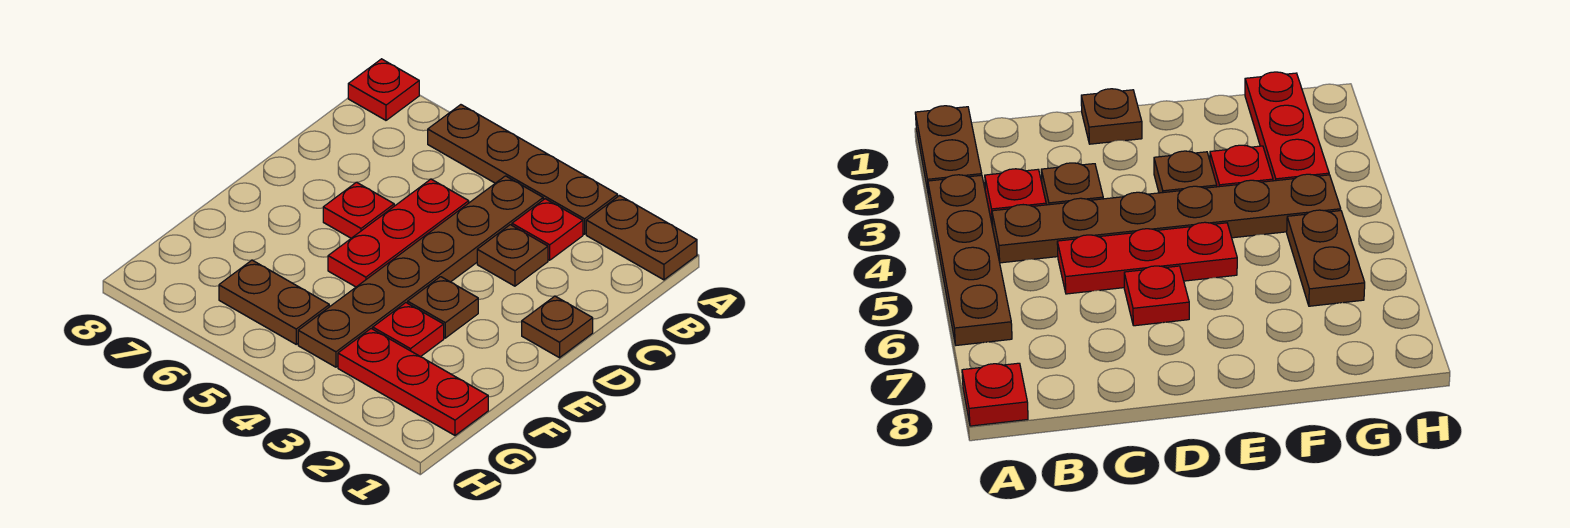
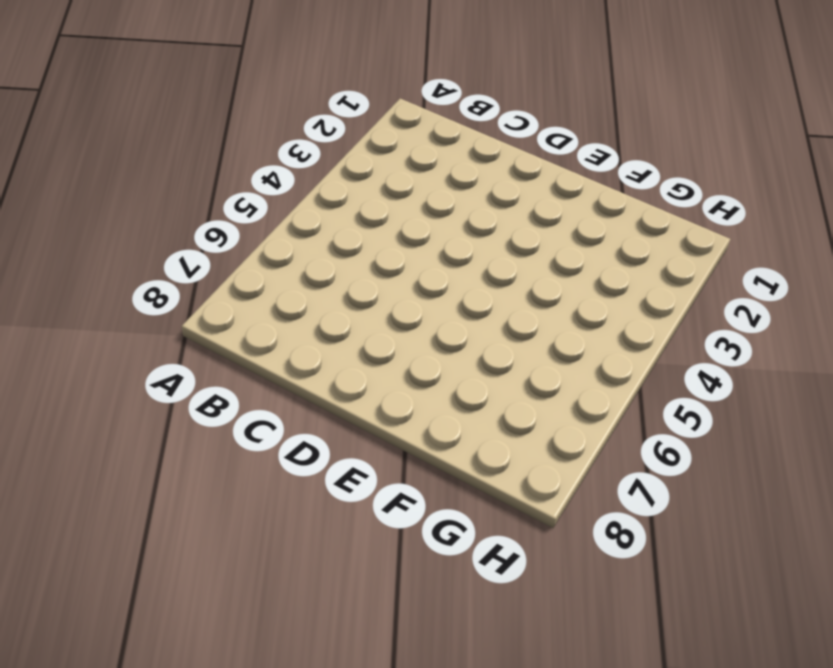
none -> brown 1x2 plate [586,196,697,280]
none -> brown 1x4 plate [428,105,618,234]
none -> red 1x1 plate [348,59,419,120]

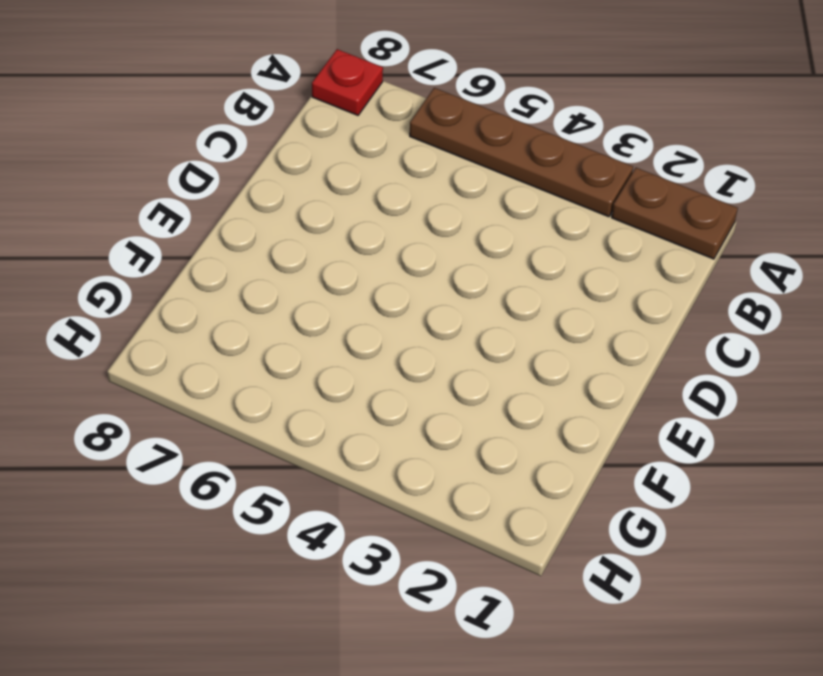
none -> red 1x1 plate [512,199,583,260]
none -> brown 1x6 plate [298,176,543,367]
none -> brown 1x1 plate [477,225,548,286]

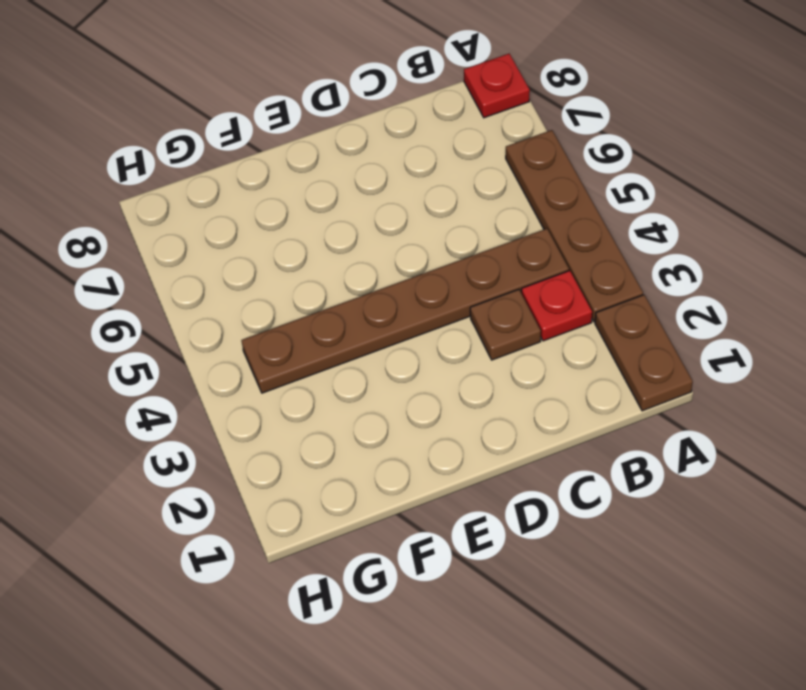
none -> red 1x3 plate [328,179,469,287]
none -> brown 1x1 plate [522,296,593,358]
none -> red 1x1 plate [323,182,394,238]

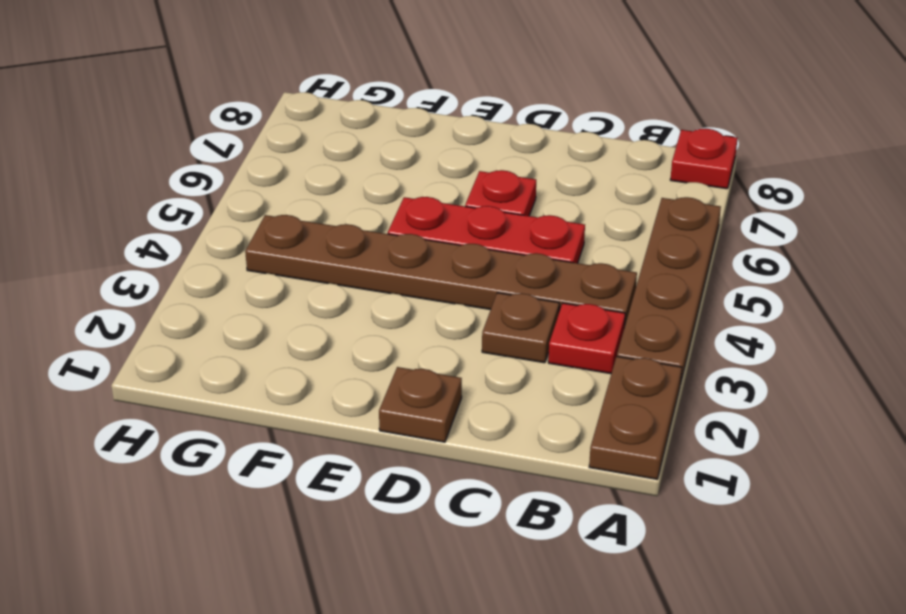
none -> brown 1x1 plate [408,277,478,338]
none -> red 1x1 plate [373,303,444,357]
none -> red 1x3 plate [338,329,488,435]

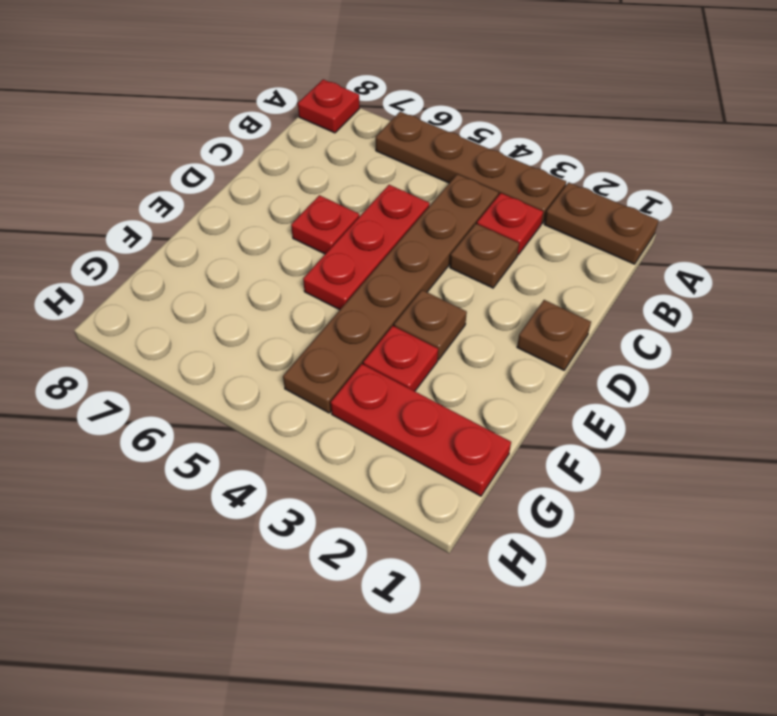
none -> brown 1x2 plate [219,260,329,344]

